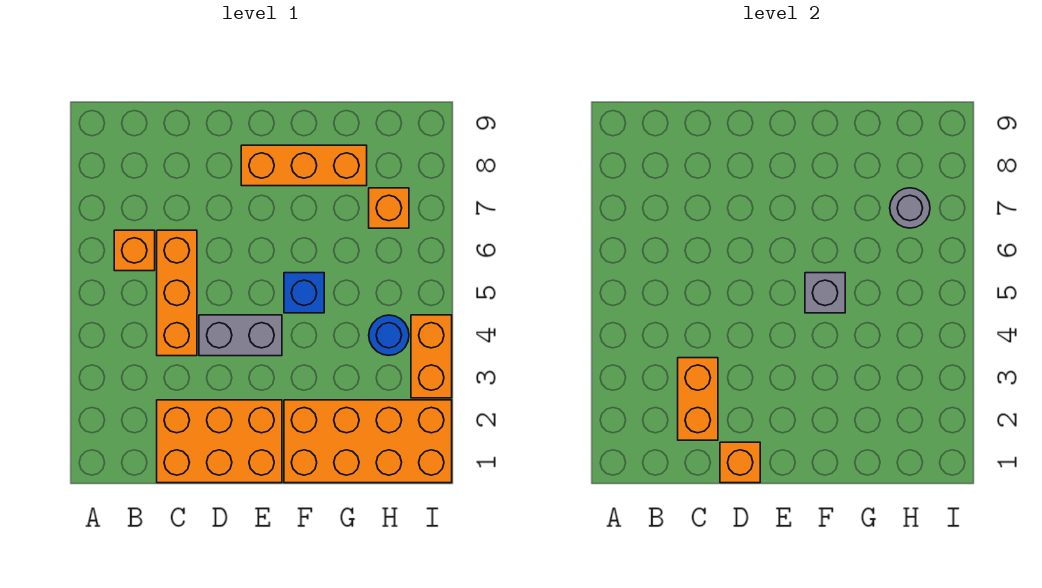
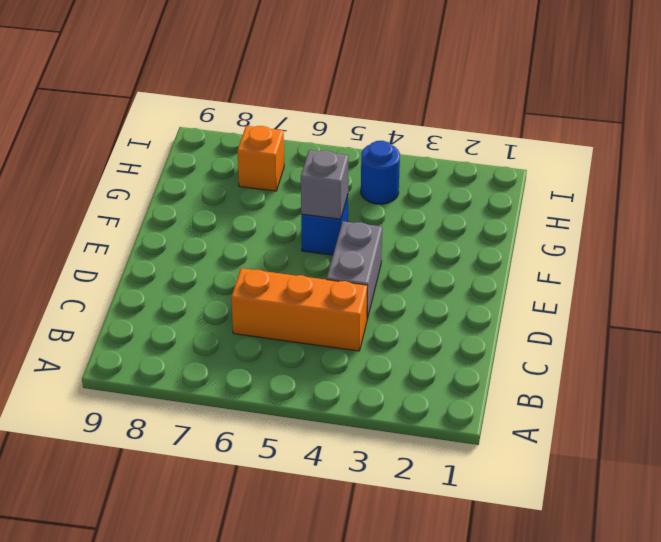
none -> orange 1x1 brick [114,230,155,271]
none -> orange 2x3 brick [157,400,282,483]
none -> orange 1x3 brick [241,145,367,186]

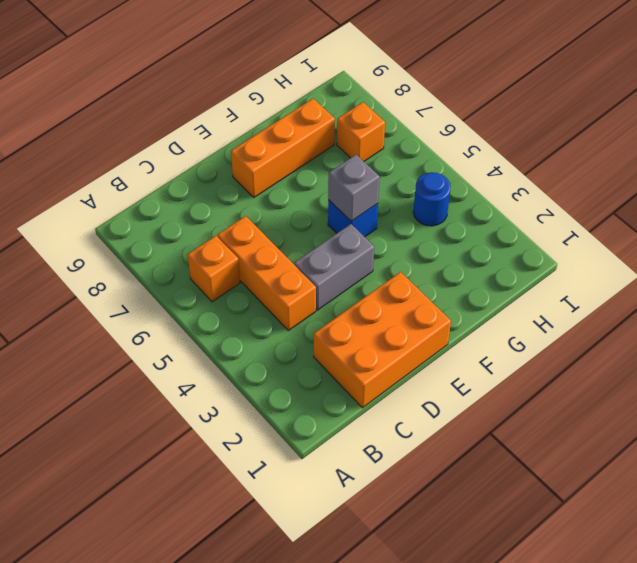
none -> orange 2x4 brick [284,400,452,483]
none -> orange 1x2 brick [411,315,452,398]
none -> orange 1x2 brick [678,358,718,440]

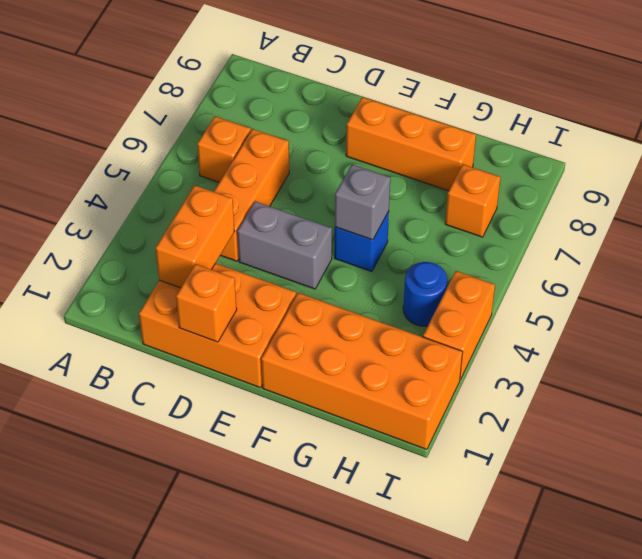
none -> grey 1x1 round brick [890,188,930,228]

